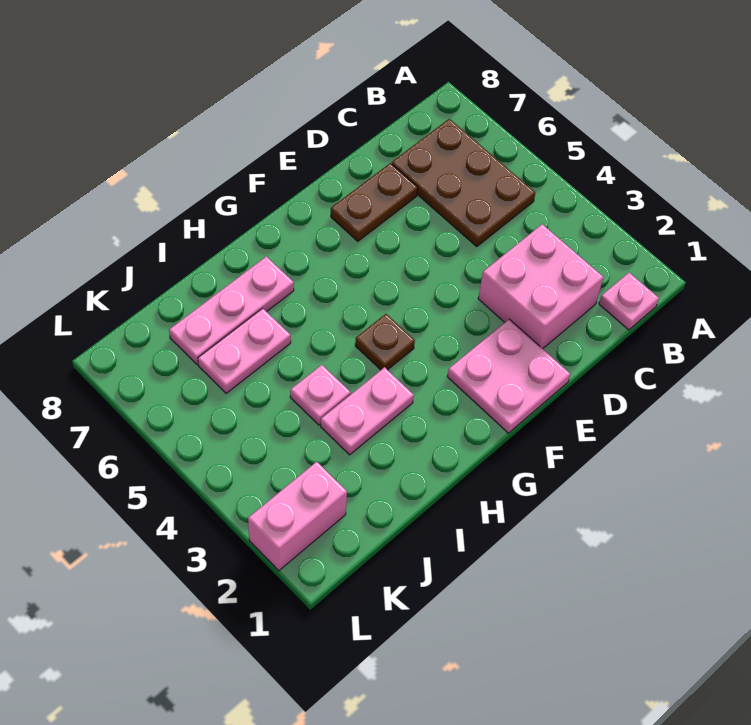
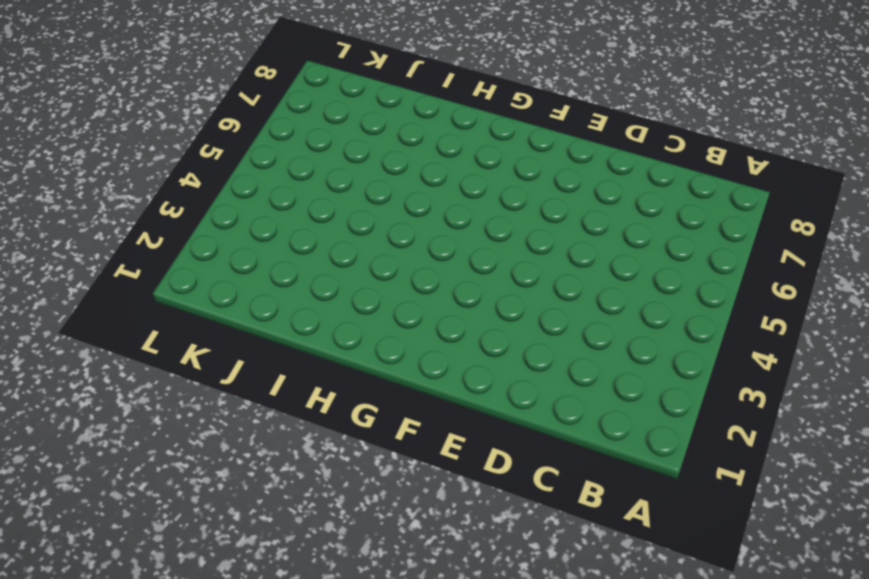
none -> pink 1x1 plate [599,273,659,330]
none -> brown 2x3 plate [392,119,535,247]

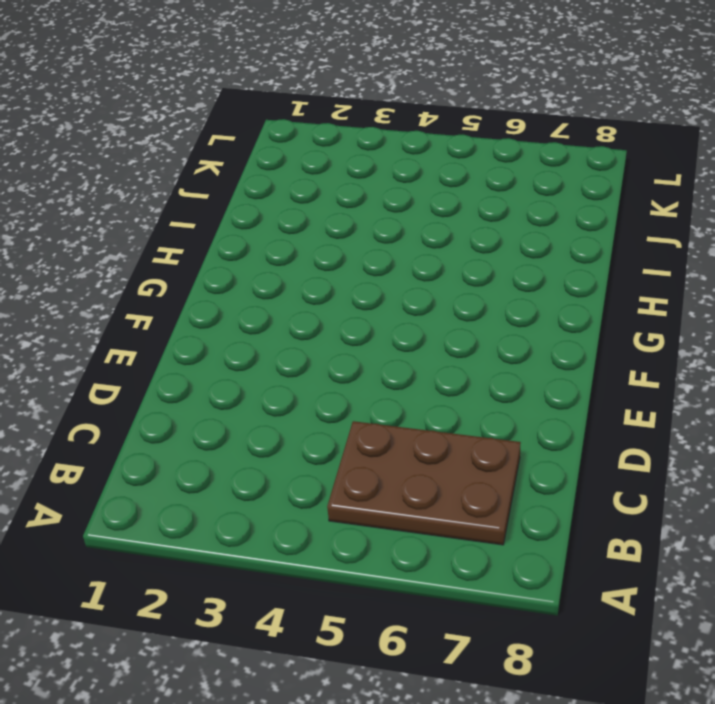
none -> pink 1x1 plate [599,273,659,330]
none -> pink 2x2 brick [478,224,603,349]

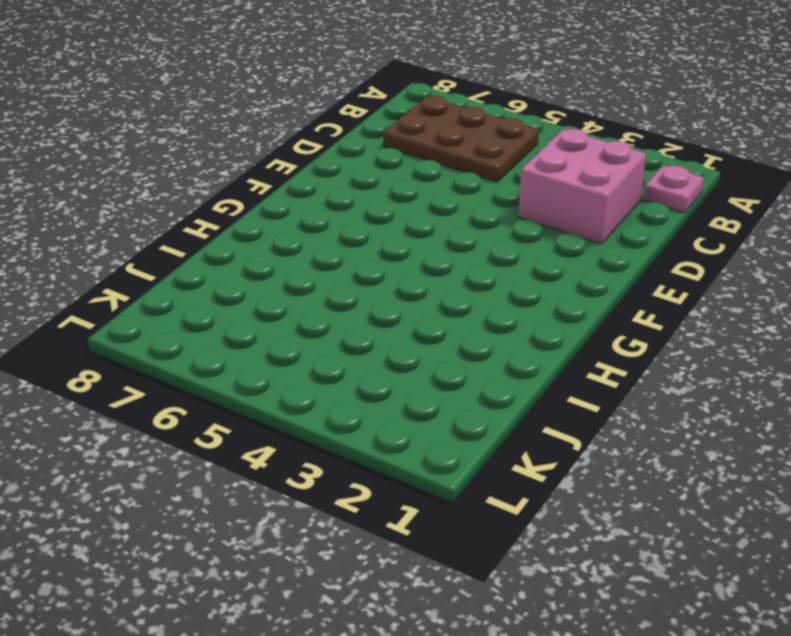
none -> brown 1x2 plate [331,163,418,241]
none -> pink 2x2 plate [447,319,570,433]

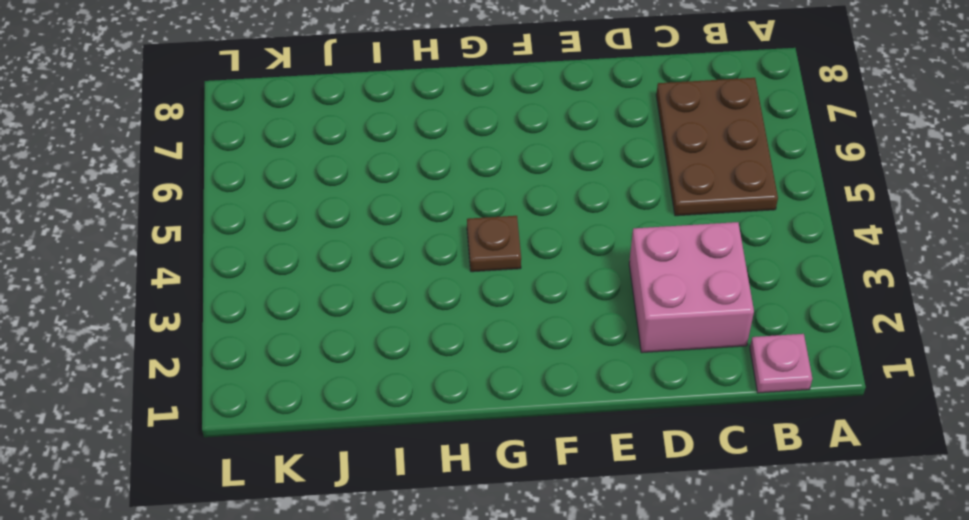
none -> brown 1x2 plate [331,163,418,241]
none -> pink 2x2 plate [447,319,570,433]

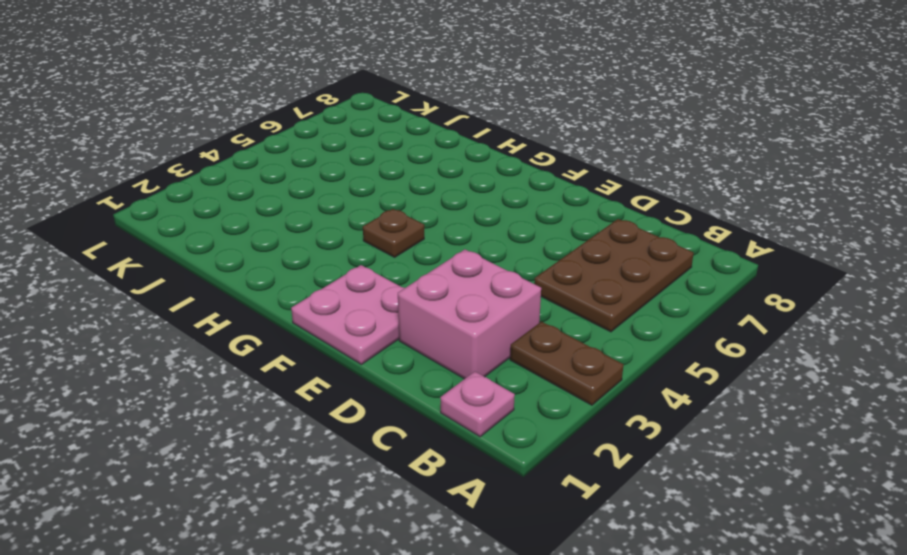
brown 1x2 plate [510,322,623,405] -> brown 1x2 plate moved to [331,163,418,241]
none -> pink 1x2 plate [321,367,414,455]
none -> pink 1x3 plate [169,256,294,365]

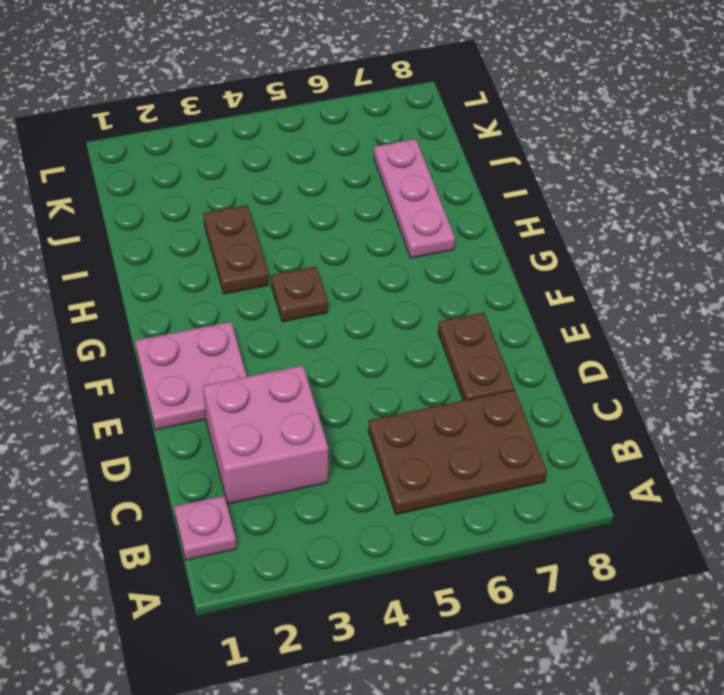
brown 1x2 plate [203,205,269,294] -> pink 1x2 plate [321,367,414,455]
none -> pink 1x1 plate [290,365,351,425]
none -> pink 1x2 plate [198,308,291,393]

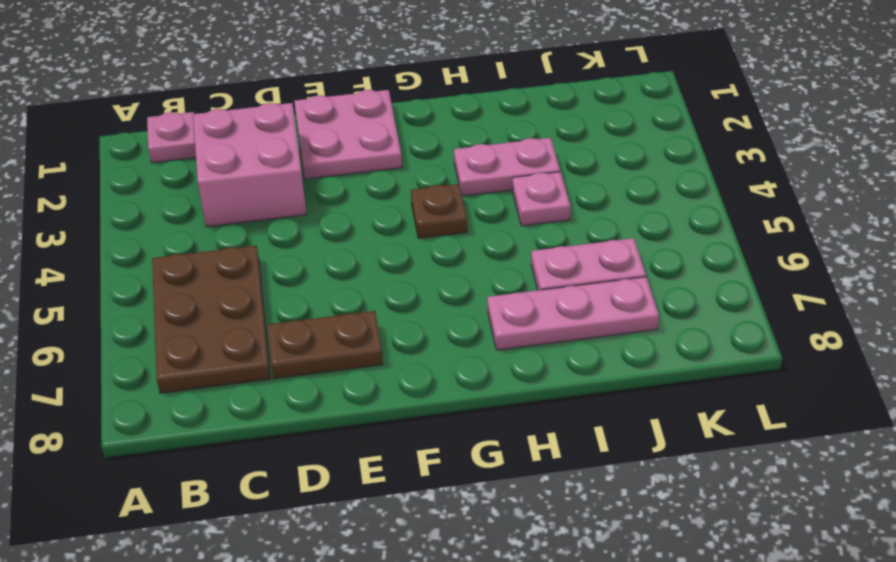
none -> pink 1x2 brick [248,462,347,571]

